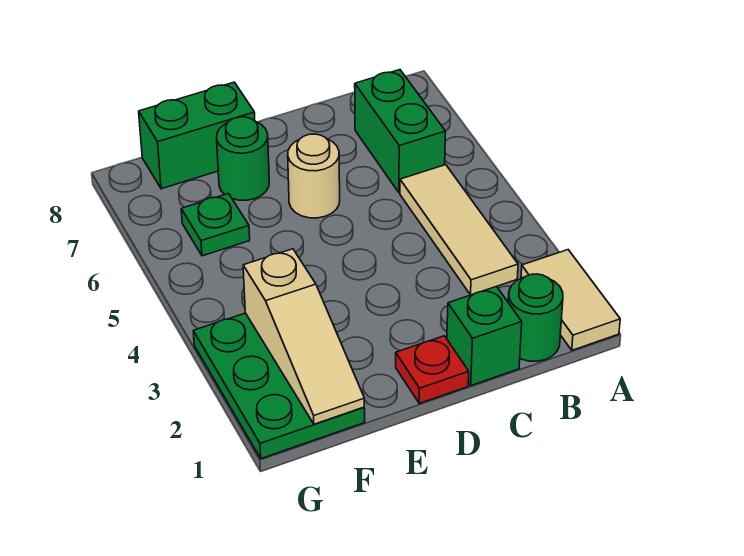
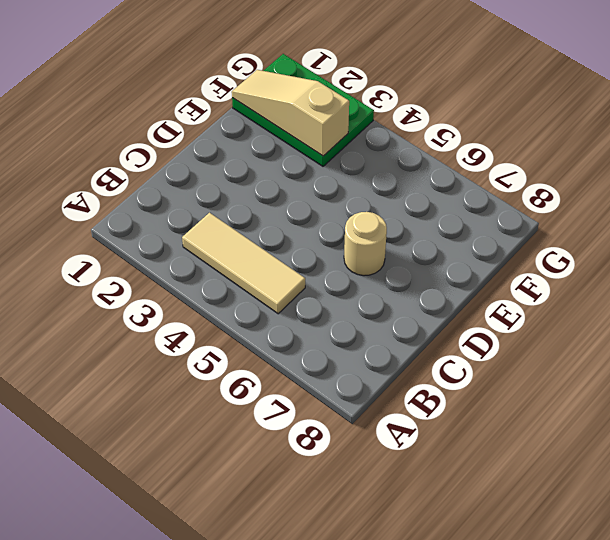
none -> tan 1x2 tile [521,250,620,350]
none -> green 1x1 round brick [508,274,563,361]
none -> green 1x2 brick [355,70,446,193]

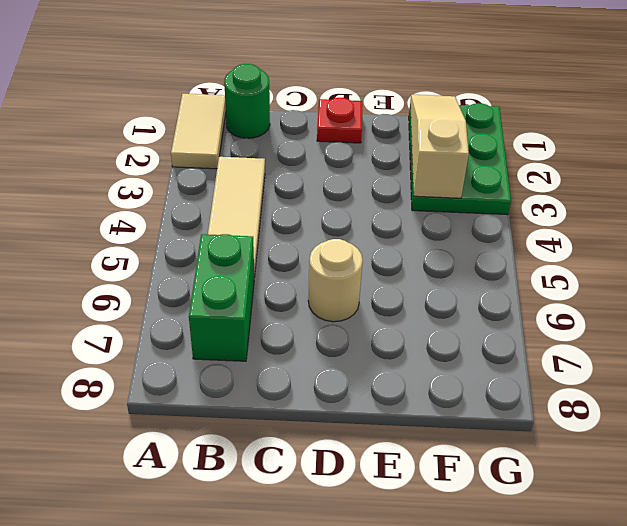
none -> green 1x1 brick [447,286,522,385]
none -> green 1x1 round brick [217,117,269,200]
none -> green 1x2 brick [139,82,255,189]

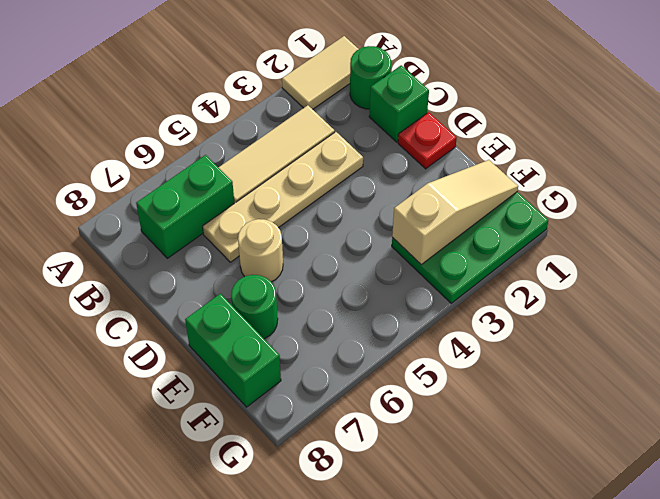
tan 1x4 plate [203,132,363,262] -> none
none -> green 1x1 plate [181,194,250,256]

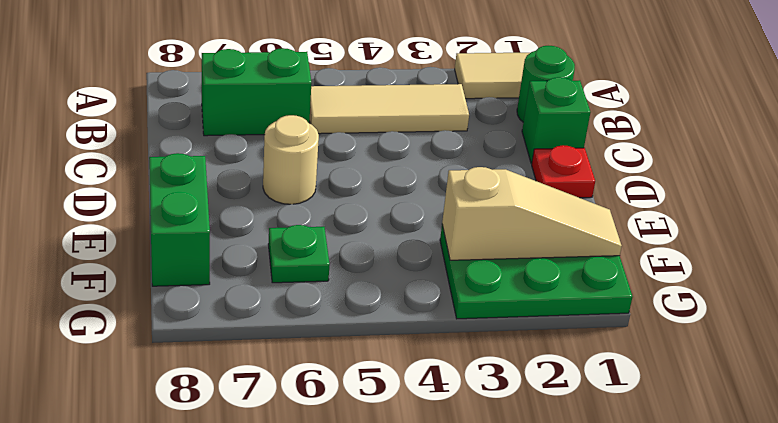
none -> green 1x1 round brick [217,117,269,200]

